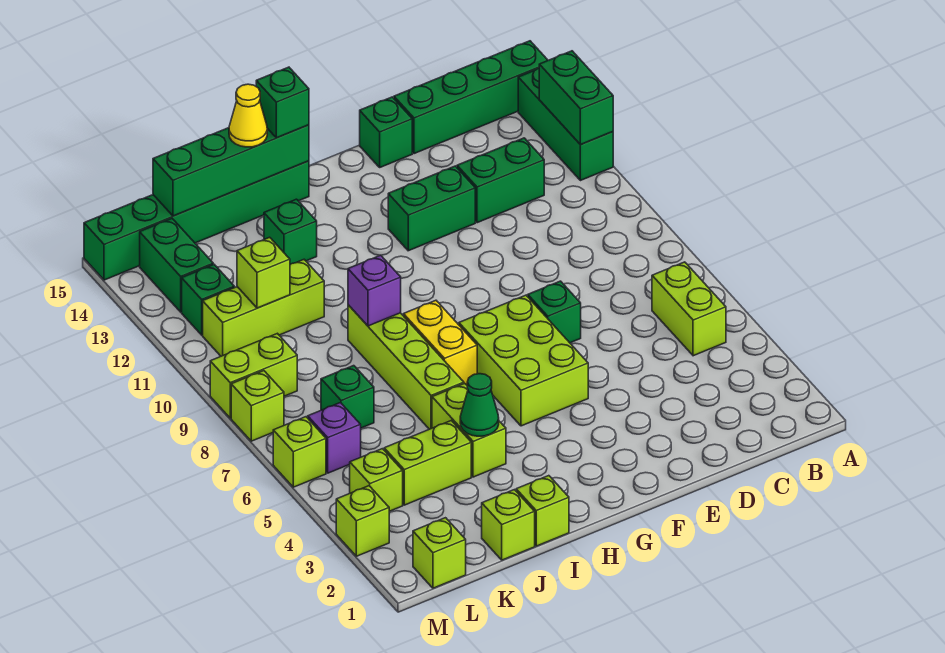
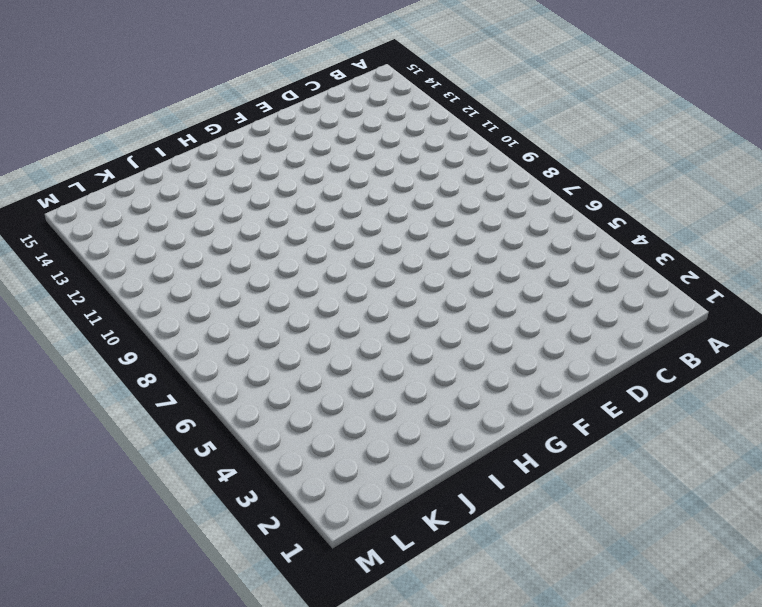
none -> green 1x3 brick [518,68,613,181]
none -> green 1x4 brick [394,41,548,154]
none -> lime 1x2 brick [652,262,726,356]
none -> green 1x2 brick [457,138,544,223]

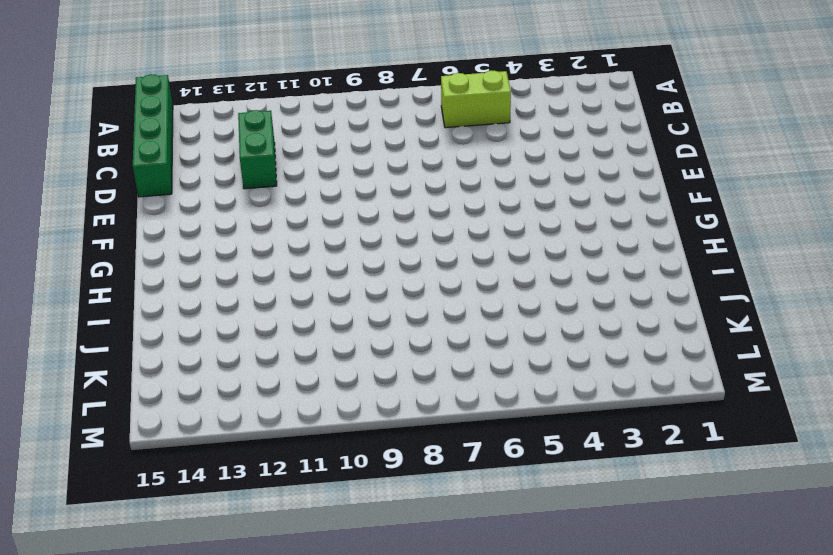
none -> green 1x3 brick [518,68,613,181]
none -> green 1x1 brick [528,281,581,343]
none -> green 1x2 brick [388,166,475,251]
none -> green 1x1 brick [360,97,412,167]

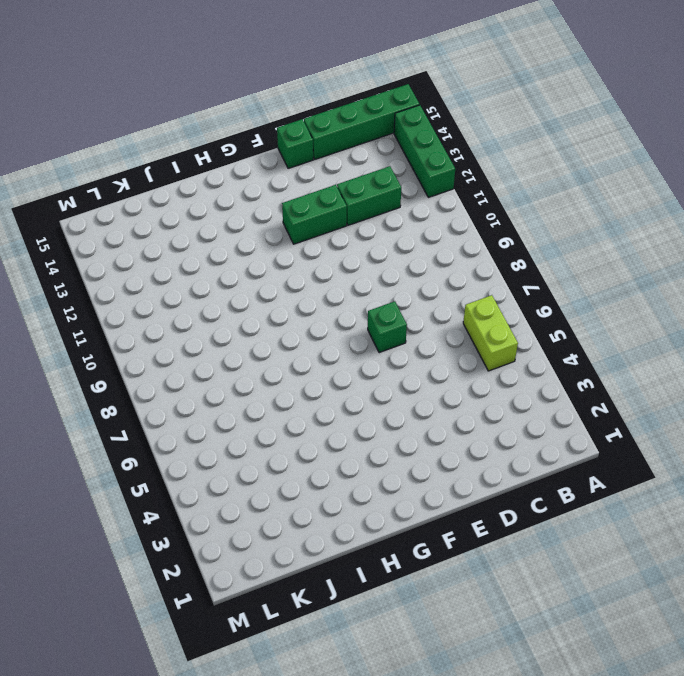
none -> lime 2x3 brick [459,295,588,426]
none -> yellow 1x2 brick [403,300,477,385]
none -> green 1x6 brick [84,161,309,280]
none -> lime 1x1 brick [516,476,569,546]

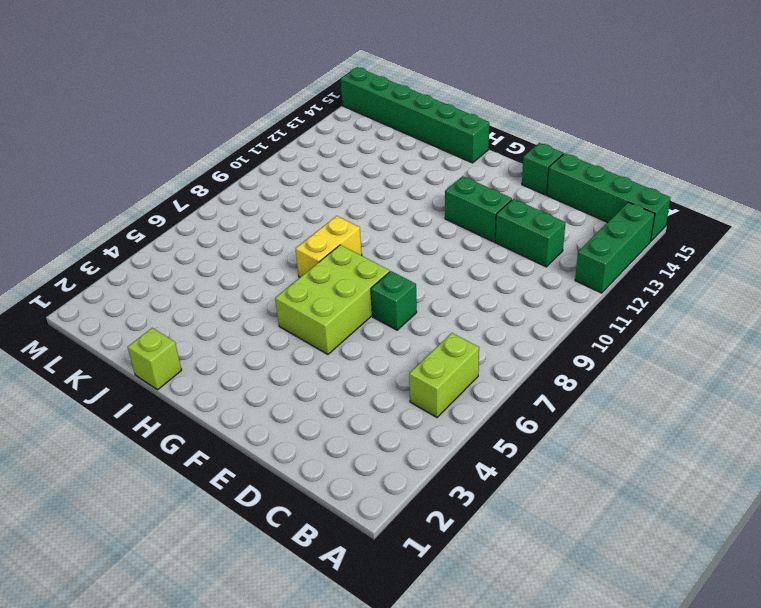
none -> lime 1x2 brick [432,383,506,477]
none -> lime 1x4 brick [348,305,464,429]
none -> green 1x1 brick [264,199,317,264]
none -> lime 1x1 brick [482,490,535,560]

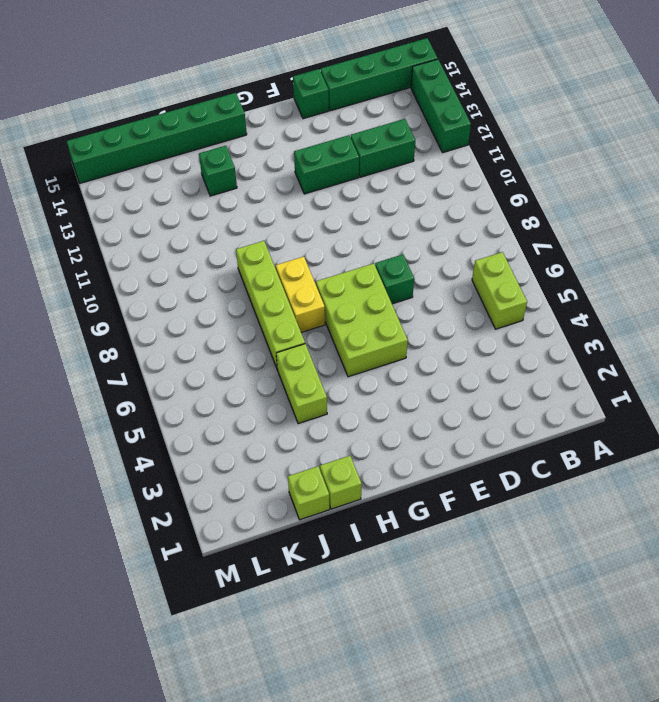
none -> lime 1x2 brick [384,420,471,505]
none -> lime 1x3 brick [203,260,324,356]
none -> green 1x1 brick [321,366,374,428]
none -> lime 1x1 brick [413,518,466,588]

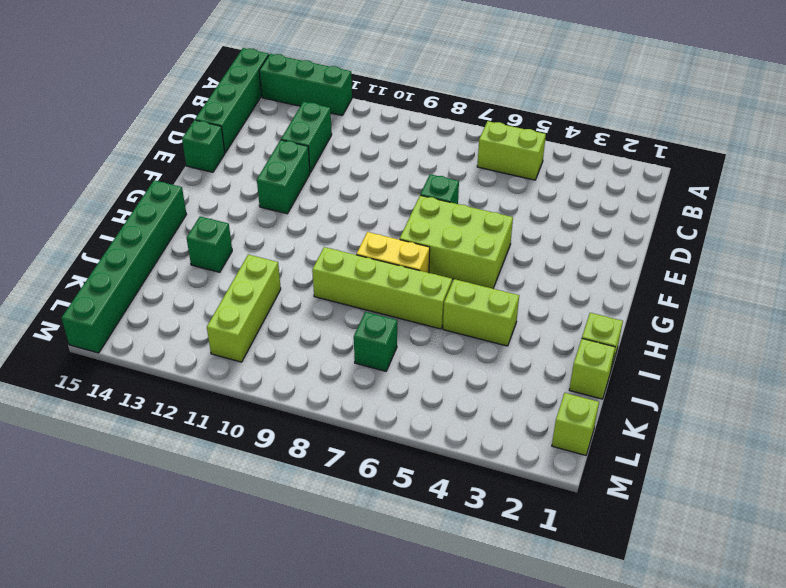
none -> lime 1x2 brick [384,420,471,505]
none -> lime 1x1 brick [350,449,403,511]
none -> purple 1x1 brick [308,403,361,473]
none -> lime 1x2 brick [210,333,297,418]

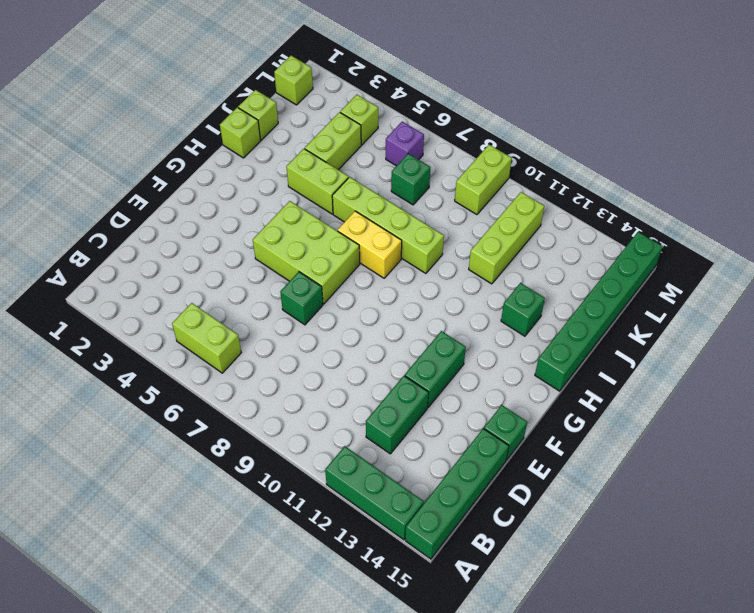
none -> green 1x1 brick [182,265,234,335]
none -> green 1x2 brick [140,219,213,312]
none -> lime 1x1 brick [336,486,389,556]
none -> lime 1x1 brick [273,417,326,487]

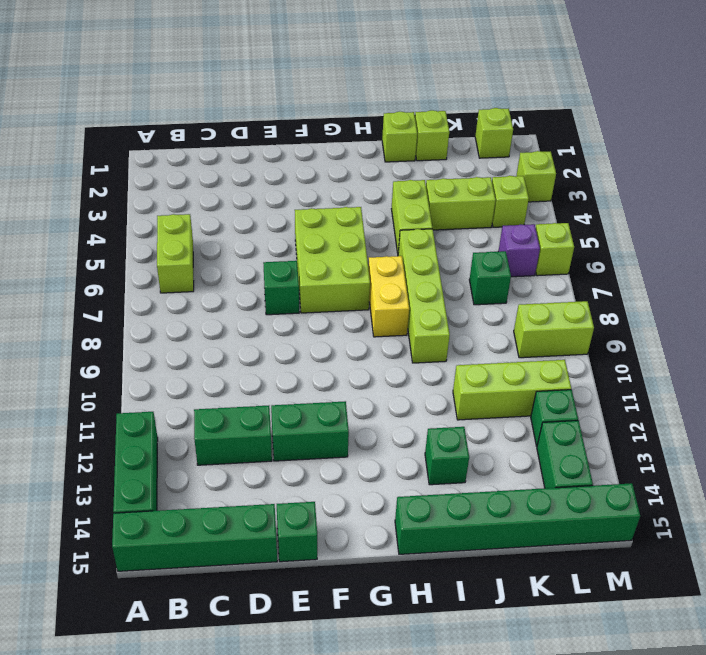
none -> lime 1x1 brick [231,371,284,441]
none -> green 1x2 brick [539,51,613,144]
none -> green 1x4 brick [153,125,309,216]
none -> green 1x1 cone [460,374,499,436]

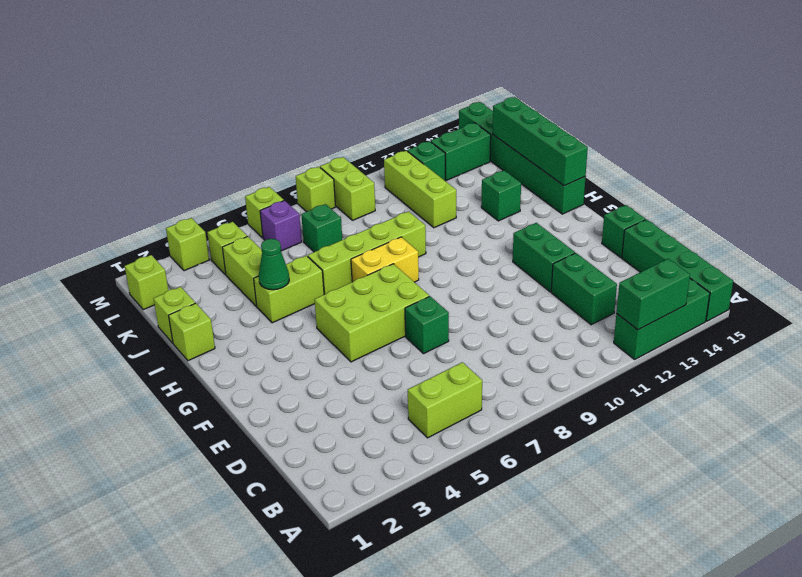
none -> purple 1x1 brick [348,255,401,326]
none -> lime 1x1 brick [237,237,290,308]
none -> green 1x1 brick [256,67,309,138]
none -> yellow 1x1 cone [229,84,267,147]

